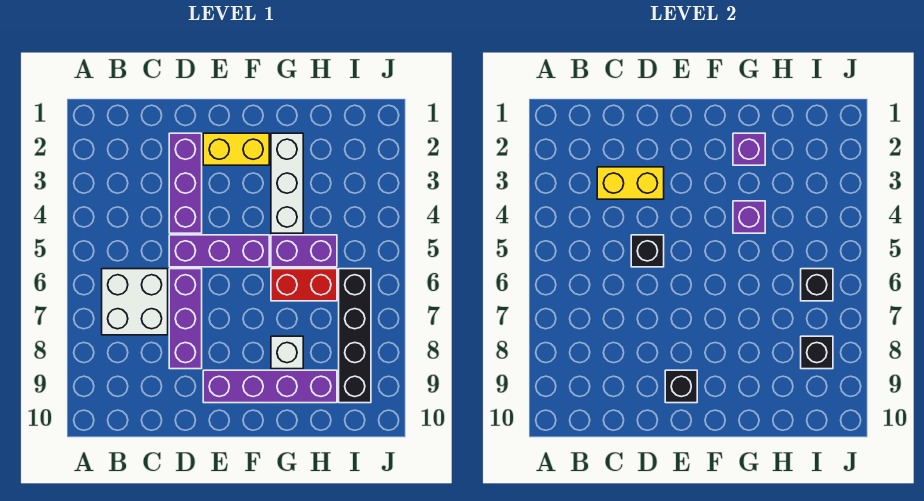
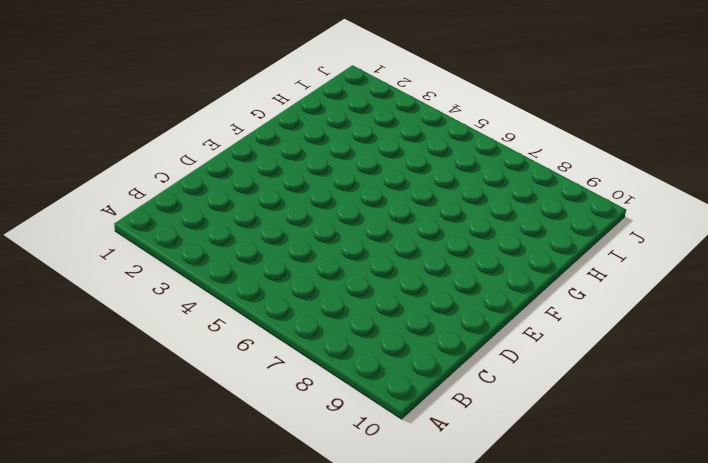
none -> white 2x2 brick [102,269,168,335]
none -> purple 1x3 brick [169,133,202,233]
none -> purple 1x3 brick [169,235,269,267]

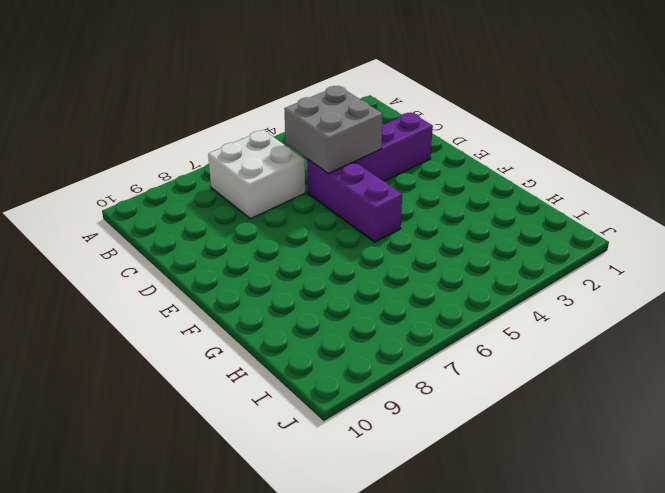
grey 2x2 brick [284,86,383,173] -> black 1x1 brick [631,235,664,267]
none -> purple 1x3 brick [169,269,202,369]
none -> yellow 1x2 brick [203,133,269,165]
none -> purple 1x4 brick [203,370,337,403]

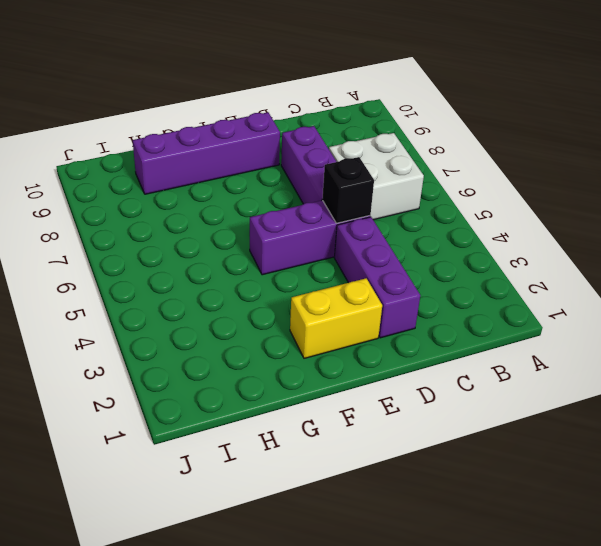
none -> white 1x3 brick [271,133,303,233]
none -> purple 1x2 brick [271,235,337,267]
none -> red 1x2 brick [271,269,337,301]

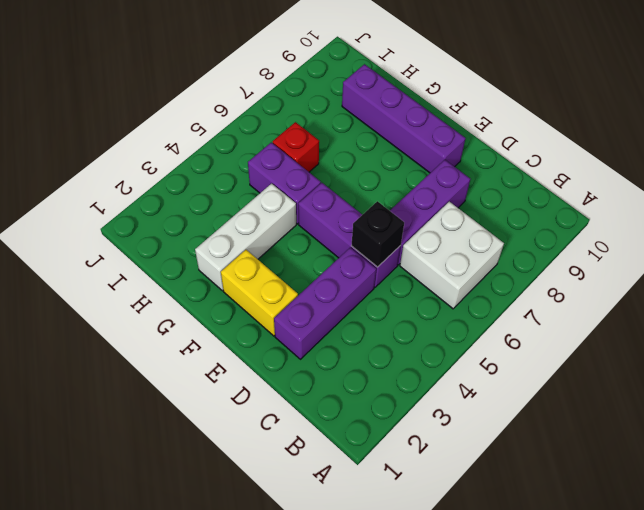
red 1x1 brick [273,122,319,172] -> red 1x2 brick [271,269,337,301]
none -> white 1x1 brick [271,336,303,369]
none -> black 1x4 brick [339,269,371,403]
none -> yellow 1x2 brick [597,167,664,199]

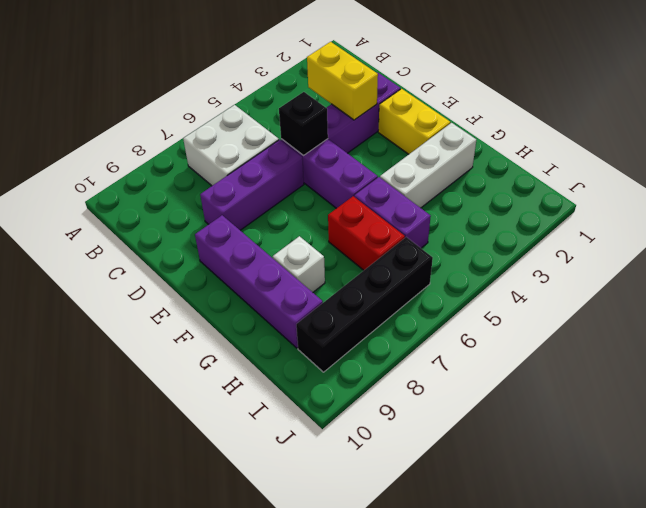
none -> black 1x1 brick [665,370,697,403]
none -> purple 1x1 brick [733,133,765,165]
none -> purple 1x1 brick [733,201,765,233]

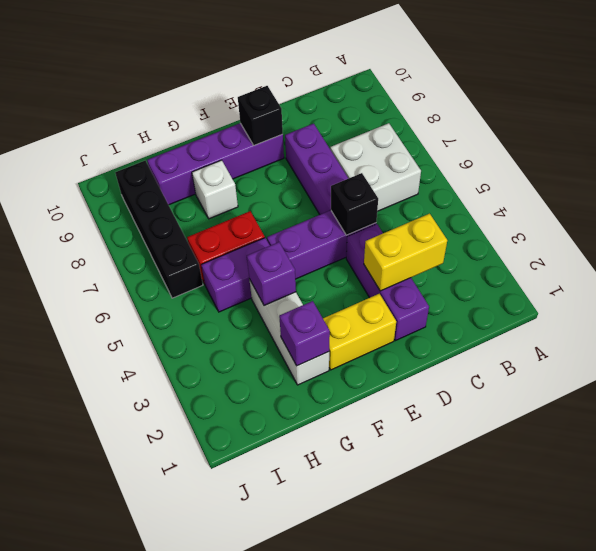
none -> black 1x1 brick [801,269,833,301]
none -> black 1x1 brick [801,336,833,369]

